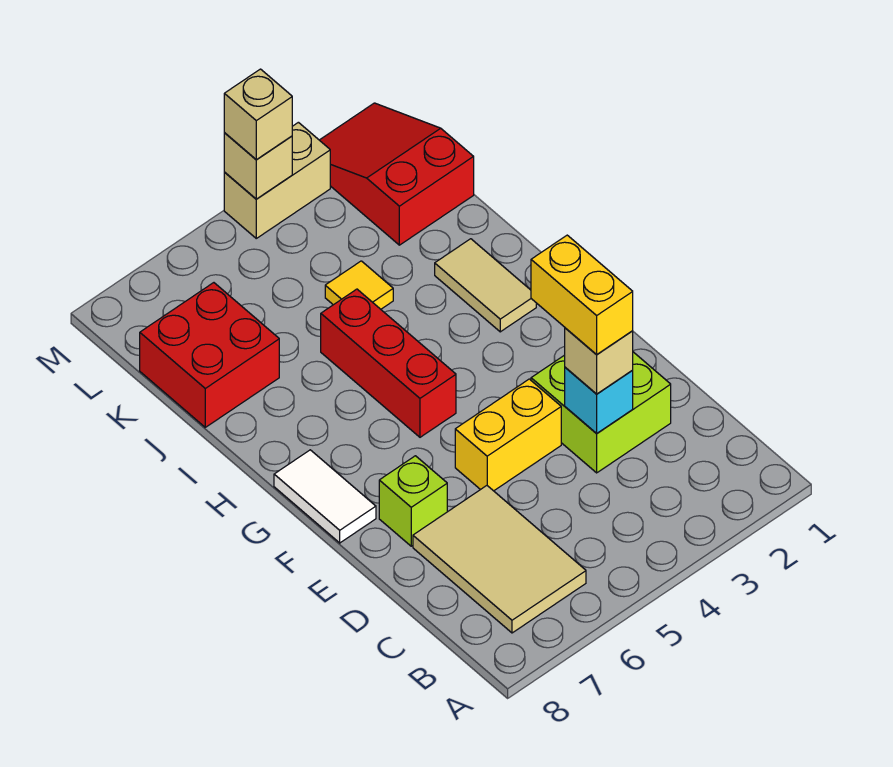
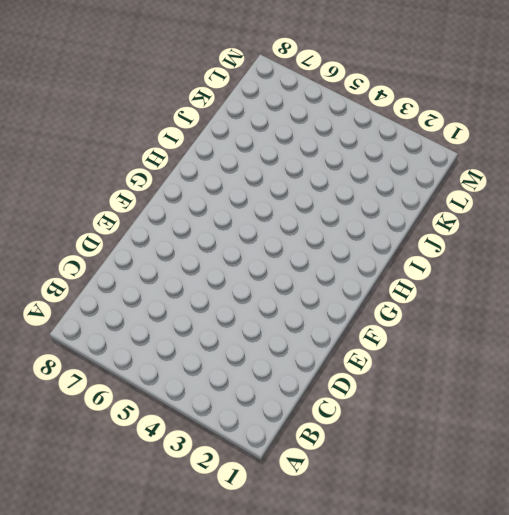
none -> tan 2x3 tile [413,486,586,633]
none -> lime 2x2 brick [531,352,671,473]
none -> yellow 1x2 brick [455,379,561,491]

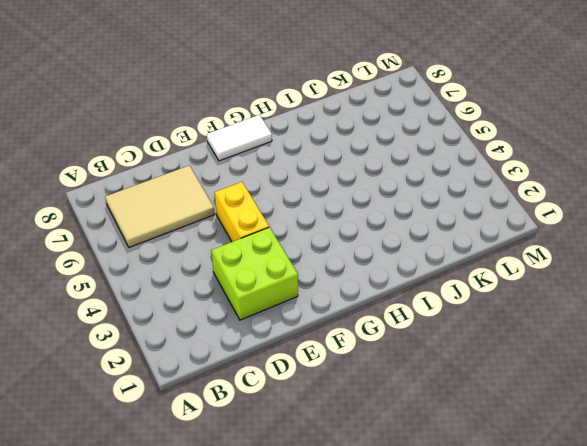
none -> lime 1x1 brick [379,456,447,546]
none -> red 1x3 brick [321,289,456,437]
none -> tan 1x2 tile [435,239,536,332]

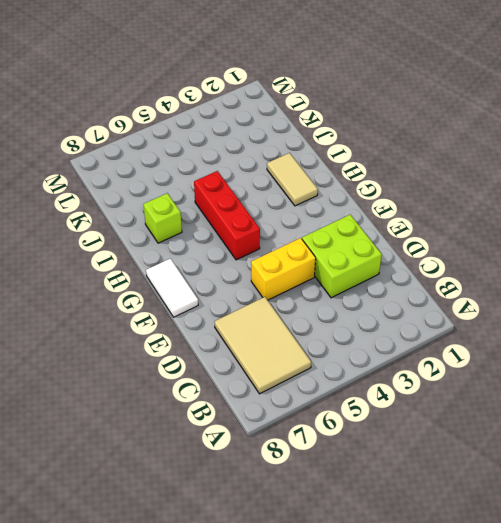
lime 1x1 brick [143,193,182,243] -> lime 1x1 brick moved to [379,456,447,546]
none -> yellow 1x1 tile [325,261,393,309]
none -> red 2x2 brick [140,283,279,427]
none -> red 2x3 slope [320,103,474,245]

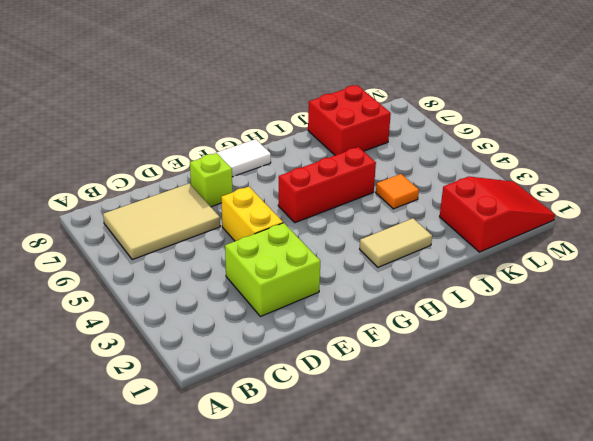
orange 1x1 tile [376,174,419,209] -> yellow 1x1 tile [325,261,393,309]
none -> tan 1x2 brick [224,122,330,238]
none -> cyan 1x1 brick [565,367,633,434]
none -> tan 1x1 brick [224,133,292,199]

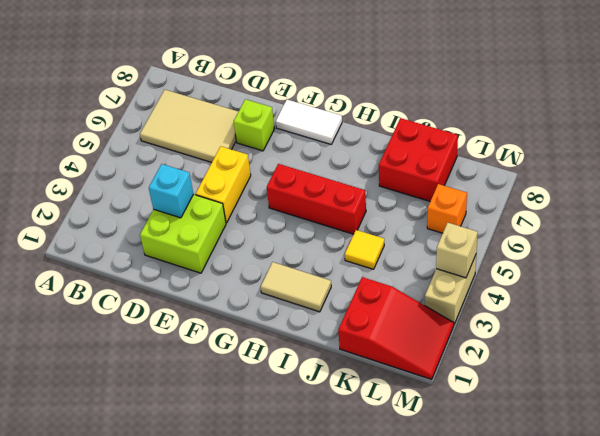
orange 1x1 brick [427,184,467,233] -> none
none -> tan 1x1 brick [565,328,633,394]
none -> tan 1x1 brick [224,69,292,160]
none -> yellow 1x2 brick [531,235,633,355]

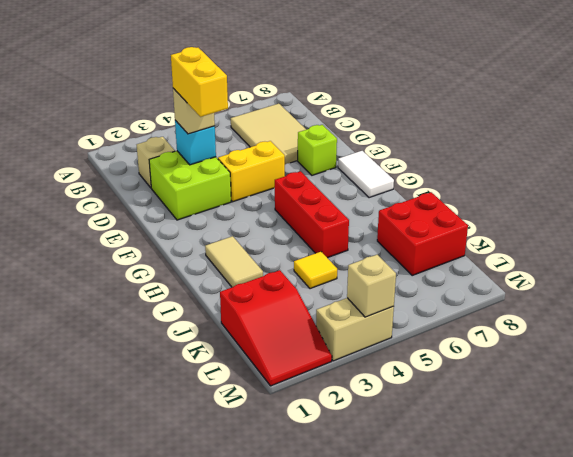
tan 1x1 brick [137,137,175,188] -> tan 1x1 brick moved to [224,69,292,160]

